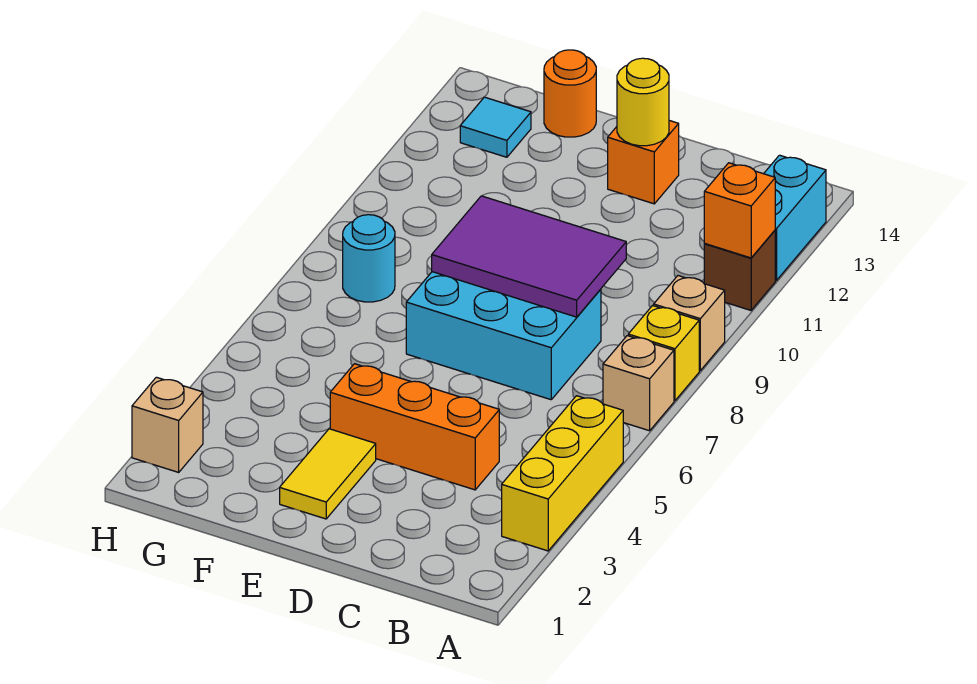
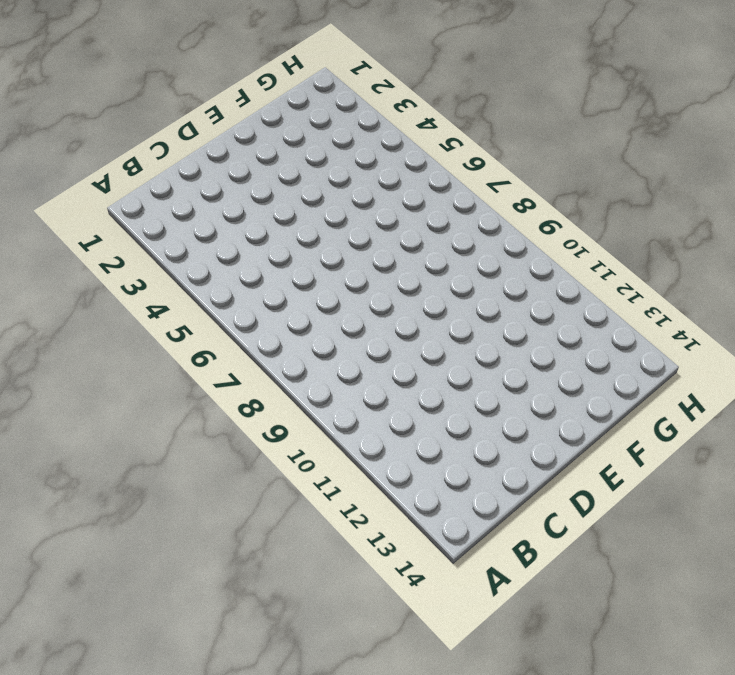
none -> yellow 1x3 brick [502,396,623,551]
none -> tan 1x1 brick [603,336,674,431]
none -> yellow 1x1 brick [628,306,699,401]

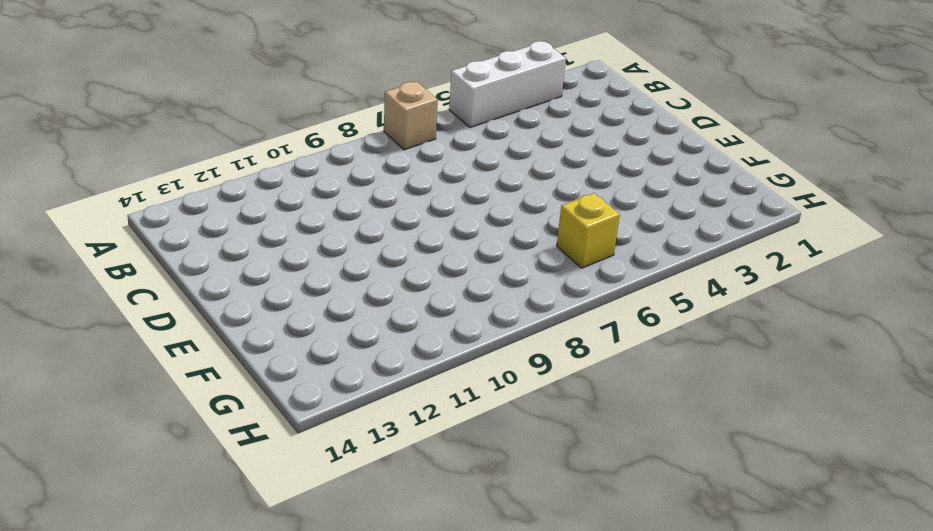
white 1x3 brick [449,41,566,127] -> yellow 1x3 brick [502,396,623,551]
yellow 1x1 brick [557,193,620,268] -> yellow 1x1 brick moved to [628,306,699,401]
none -> tan 1x1 brick [654,276,725,370]
none -> brown 1x1 brick [704,231,775,310]
none -> cyan 1x2 brick [764,155,826,280]

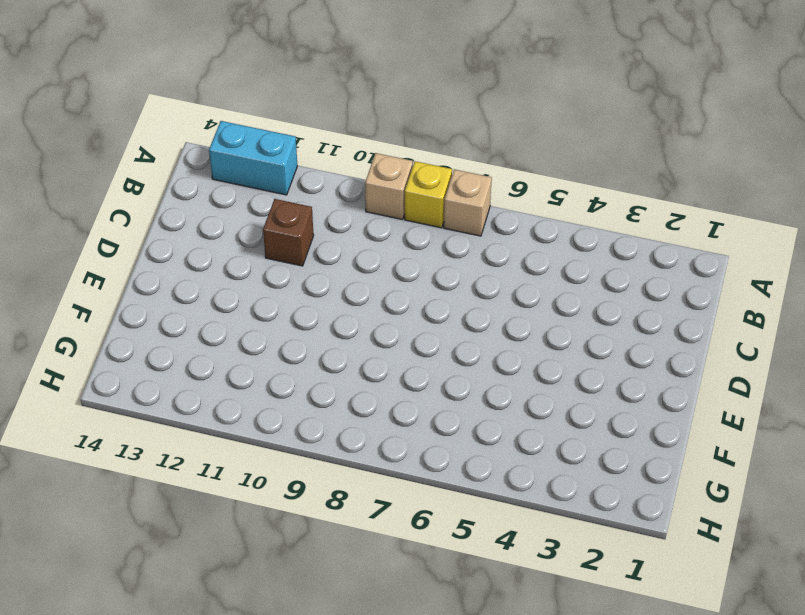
brown 1x1 brick [263,199,314,266] -> brown 1x1 brick moved to [704,231,775,310]
none -> yellow 1x3 brick [502,396,623,551]
none -> orange 1x3 brick [330,364,499,490]
none -> cyan 2x3 brick [406,272,601,400]

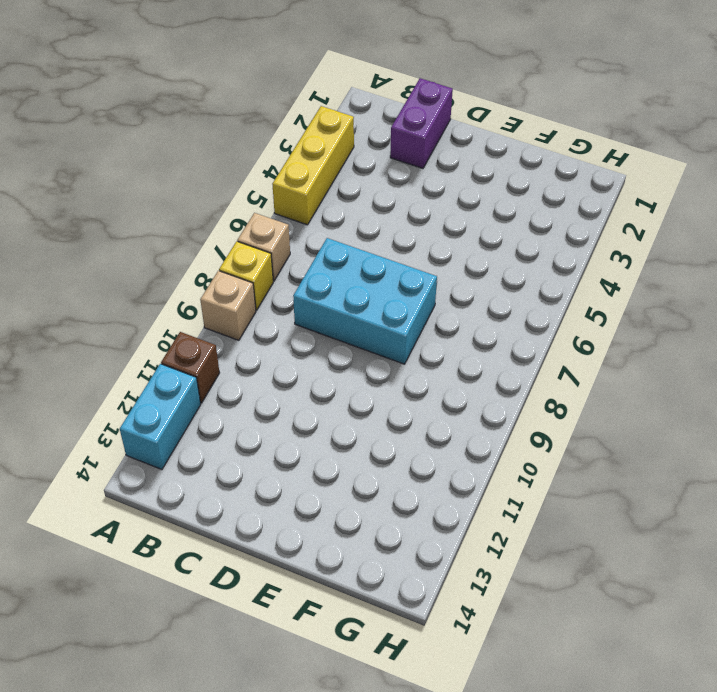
purple 1x2 brick [390,78,453,168] -> none
none -> orange 1x3 brick [330,364,499,490]
none -> orange 1x1 brick [608,121,679,204]
none -> yellow 1x2 tile [280,429,376,519]

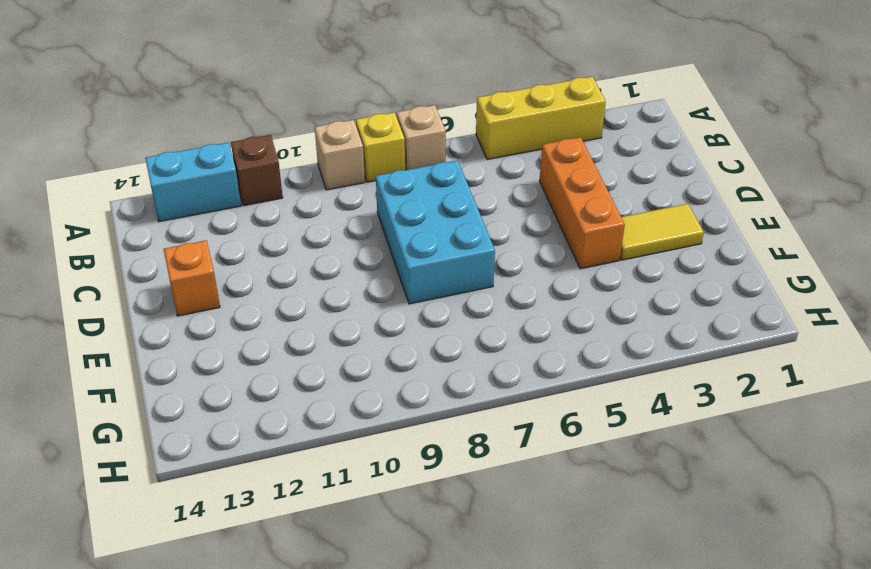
none -> orange 1x1 round brick [544,50,596,137]
none -> cyan 1x1 round brick [343,215,395,302]
none -> cyan 1x1 tile [460,97,531,157]

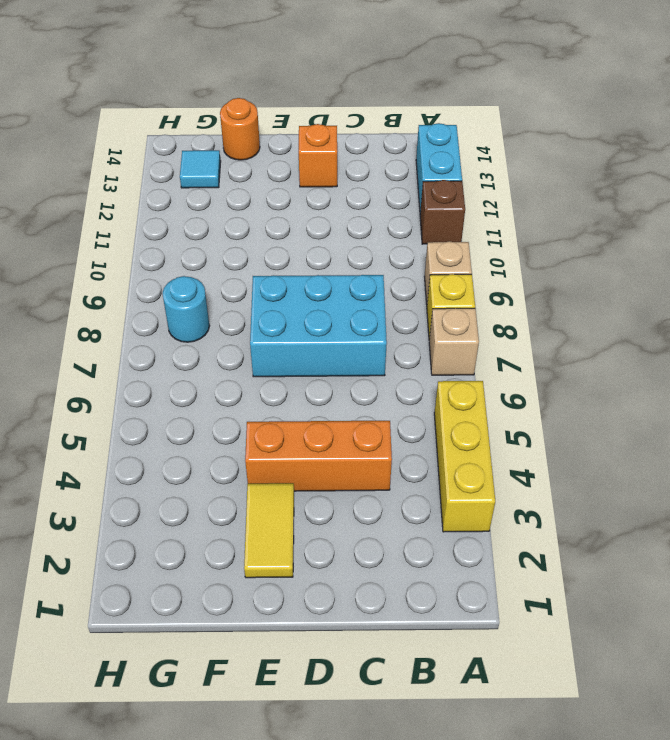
none -> tan 1x1 brick [132,377,203,472]
none -> orange 1x1 brick [704,163,775,258]
none -> purple 2x3 tile [432,196,626,317]

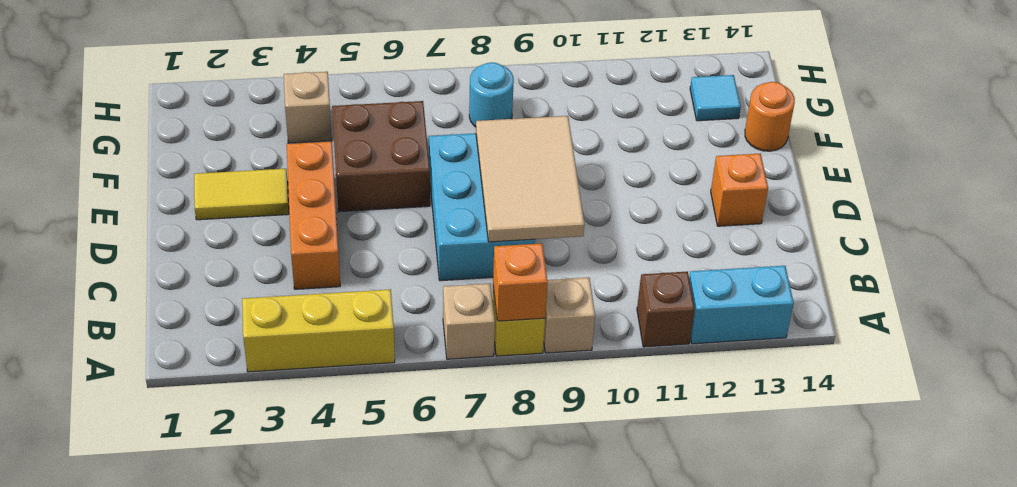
orange 1x1 brick [493,243,548,321] -> orange 1x1 brick moved to [704,163,775,258]
tan 2x3 tile [476,116,585,242] -> purple 2x3 tile [432,196,626,317]
brown 2x2 brick [332,101,430,212] -> none
tan 1x1 brick [284,72,332,143] -> tan 1x1 brick moved to [132,377,203,472]
none -> yellow 1x1 round brick [617,58,669,146]

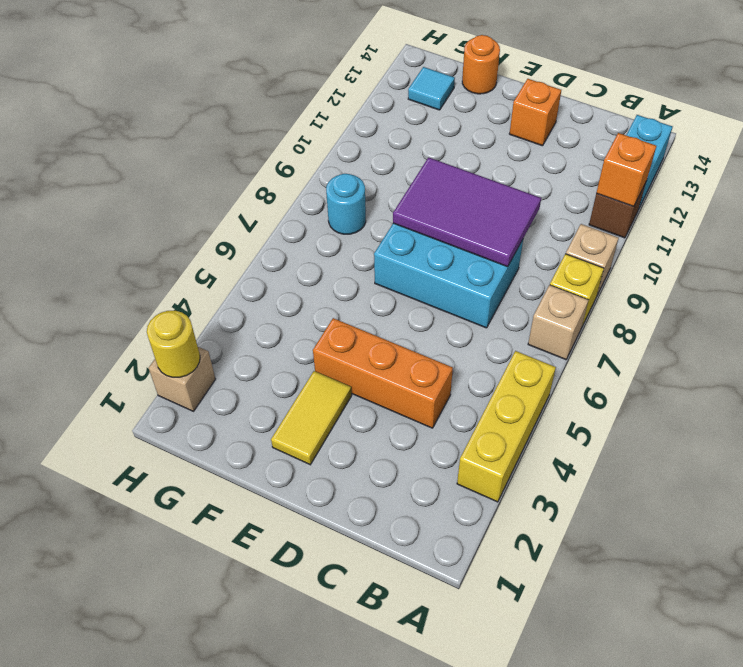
yellow 1x1 round brick [147,311,200,377] -> yellow 1x1 round brick moved to [617,58,669,146]

